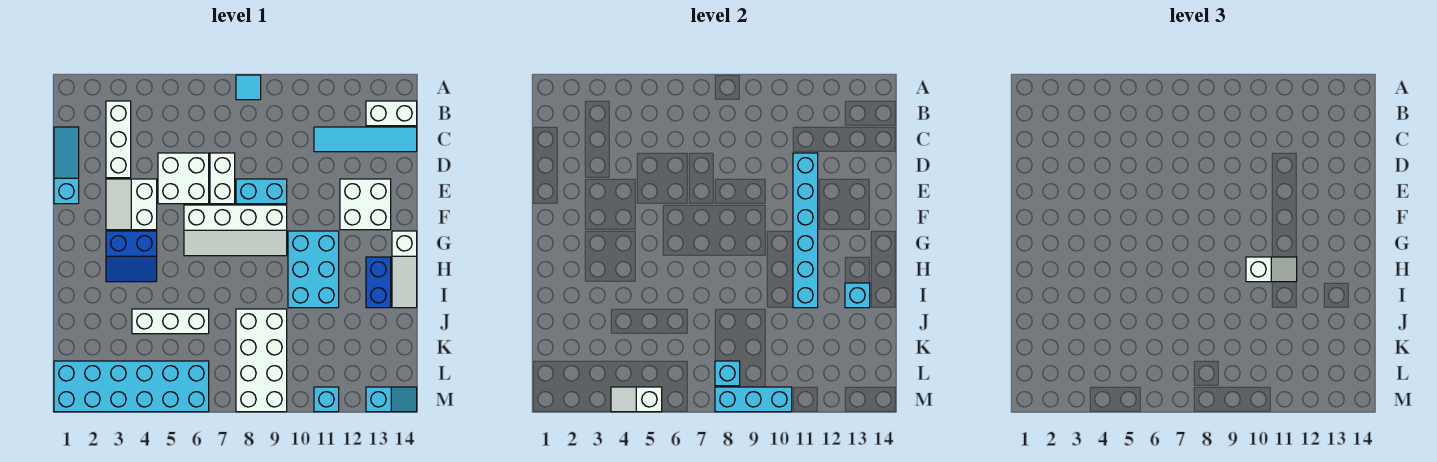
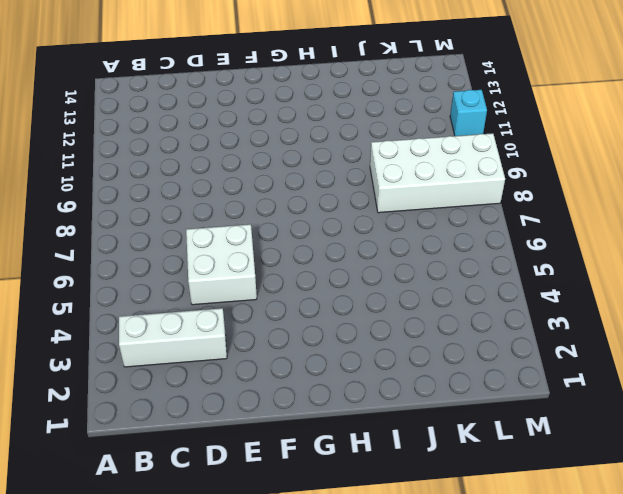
none -> cyan 1x1 tile [236,75,261,100]
none -> white 1x2 brick [366,101,417,126]
none -> cyan 1x3 slope [54,127,79,204]

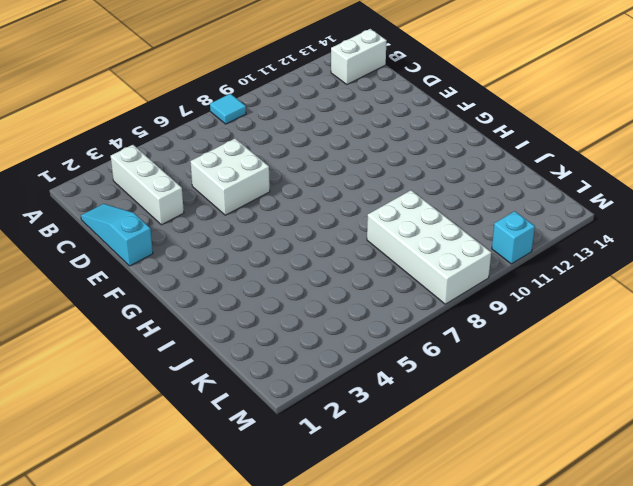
none -> cyan 1x4 tile [314,127,417,152]
none -> white 1x2 brick [210,153,235,204]
none -> white 2x2 slope [106,179,157,230]

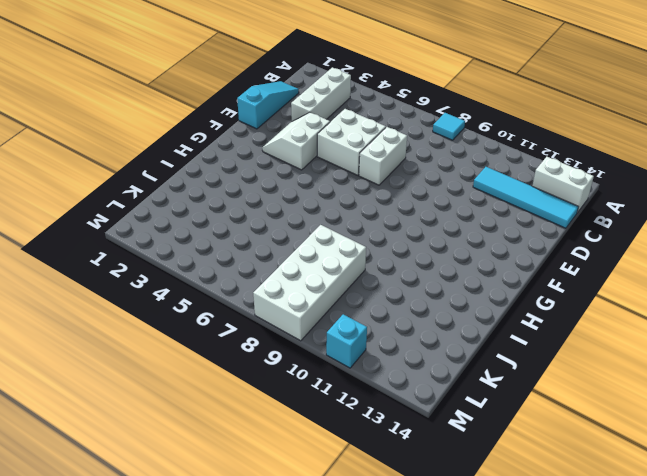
none -> cyan 1x2 brick [236,179,287,204]
none -> white 2x2 brick [340,179,391,230]
none -> white 2x4 slope [184,205,287,256]

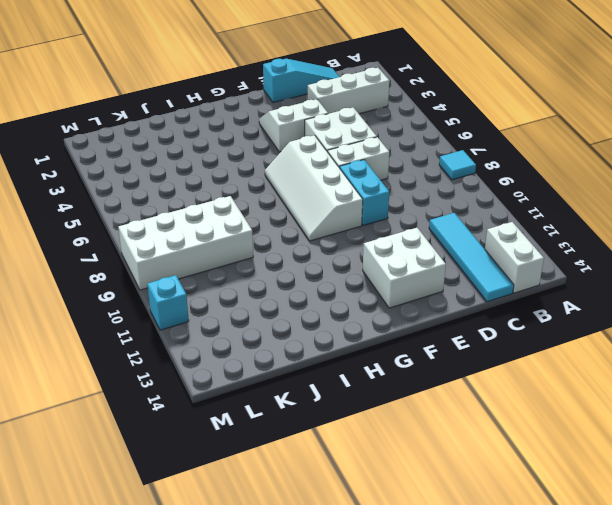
none -> blue 2x2 slope [106,231,157,282]
none -> cyan 2x3 brick [288,231,339,308]
none -> white 1x3 slope [392,231,417,308]

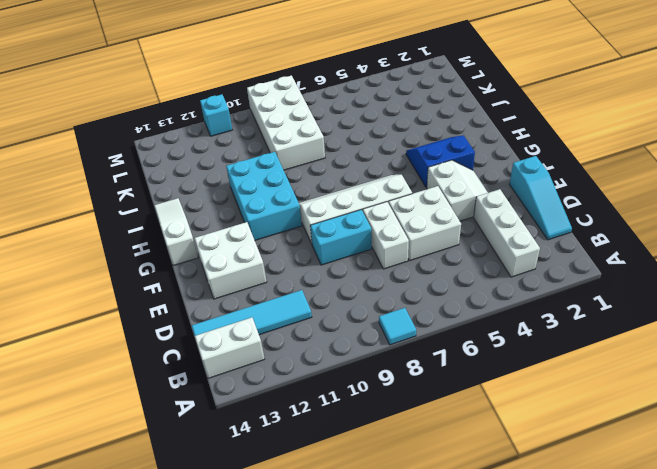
none -> blue 1x2 brick [366,257,391,308]
none -> white 1x3 brick [132,309,209,334]
none -> cyan 2x6 brick [54,361,209,412]

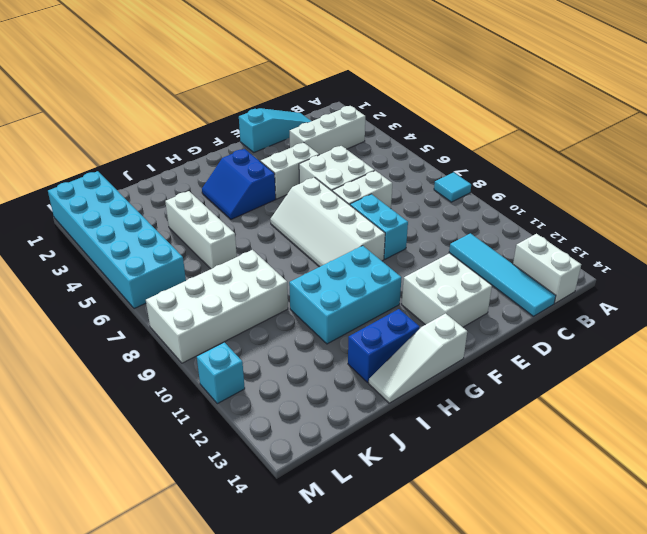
none -> cyan 1x2 slope [366,387,417,412]
none -> cyan 1x6 brick [793,153,818,308]
none -> cyan 1x1 brick [845,283,870,308]

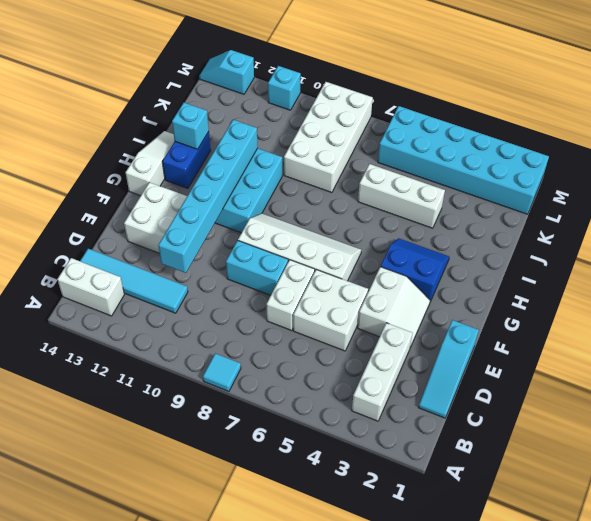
none -> cyan 1x1 brick [715,361,740,386]
none -> white 1x2 slope [611,387,662,412]
none -> cyan 1x3 brick [715,387,792,412]

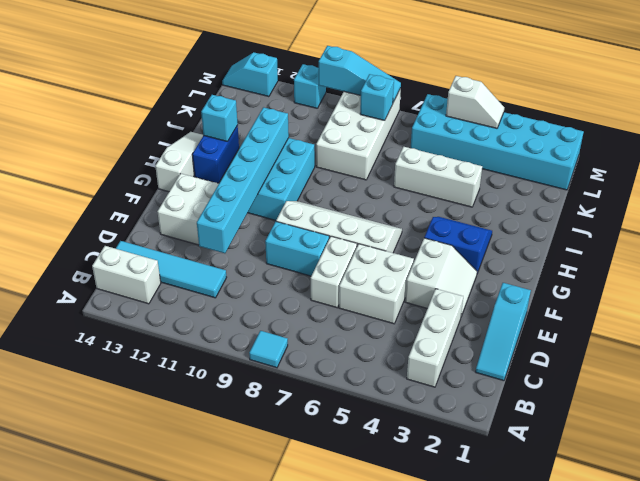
cyan 1x3 slope [319,46,401,102] -> cyan 1x3 brick [715,387,792,412]
none -> white 1x2 slope [1246,257,1297,282]

